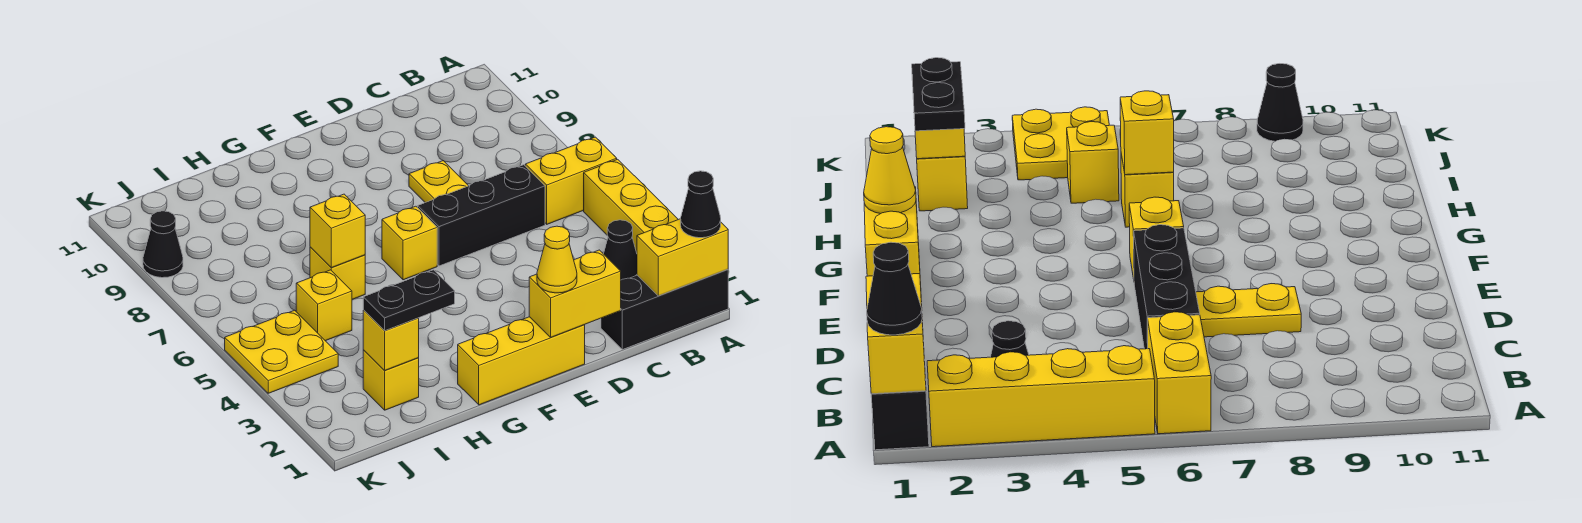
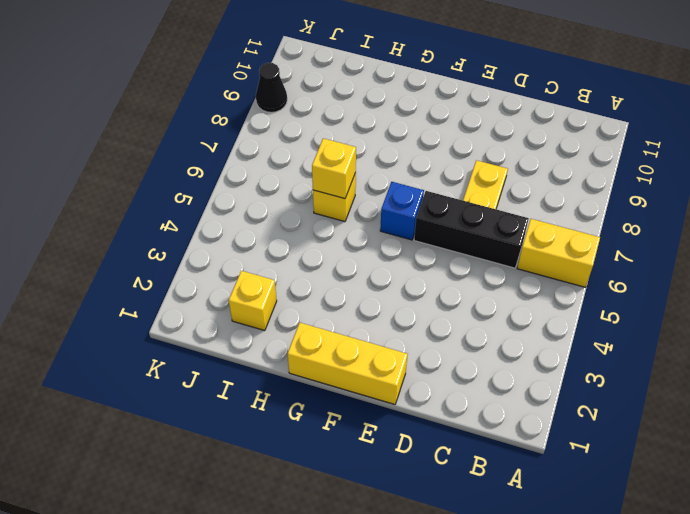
blue 1x1 brick [380,182,424,240] -> yellow 1x1 brick [382,206,437,280]
none -> black 1x3 brick [601,269,728,350]
none -> yellow 1x4 brick [584,159,678,253]
none -> black 1x1 cone [604,220,637,280]

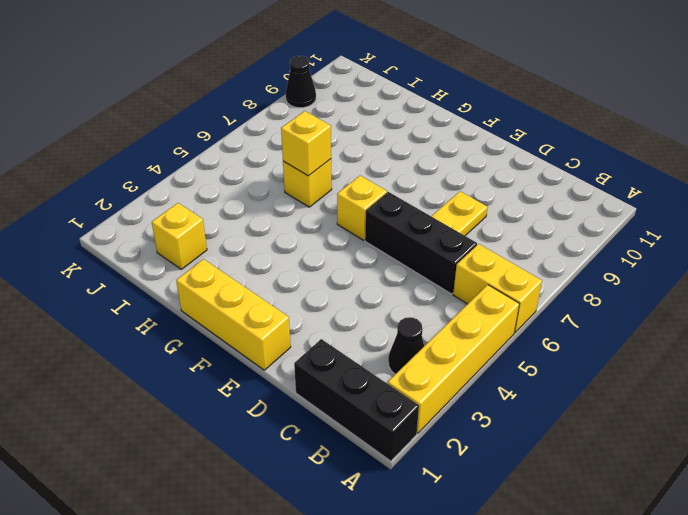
none -> yellow 1x1 brick [296,270,352,341]
none -> yellow 2x2 plate [225,310,338,393]
none -> yellow 1x2 brick [637,219,728,296]

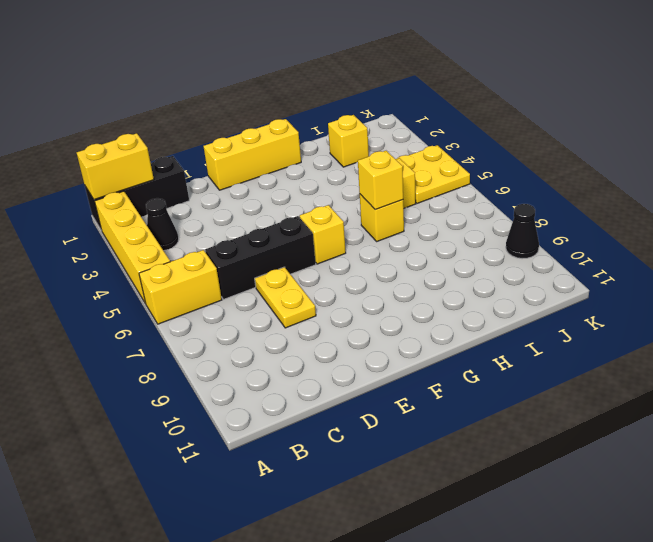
none -> yellow 1x2 brick [529,250,621,337]
none -> yellow 1x1 brick [363,310,419,371]
none -> black 1x1 cone [681,171,721,238]

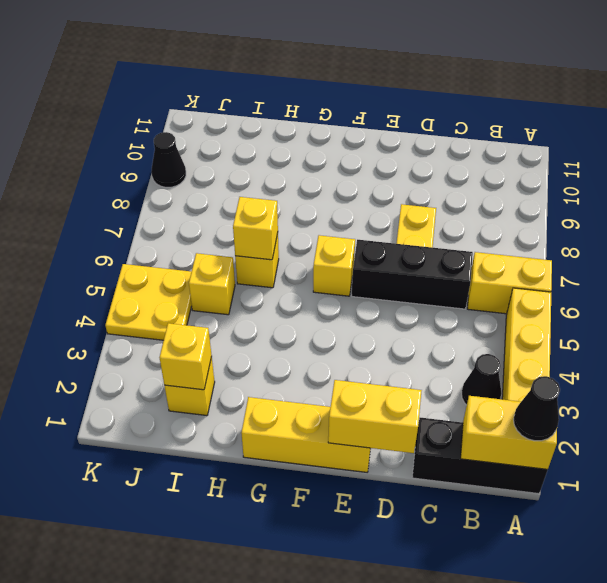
none -> yellow 1x1 cone [537,226,577,293]
none -> black 1x2 plate [363,270,455,331]

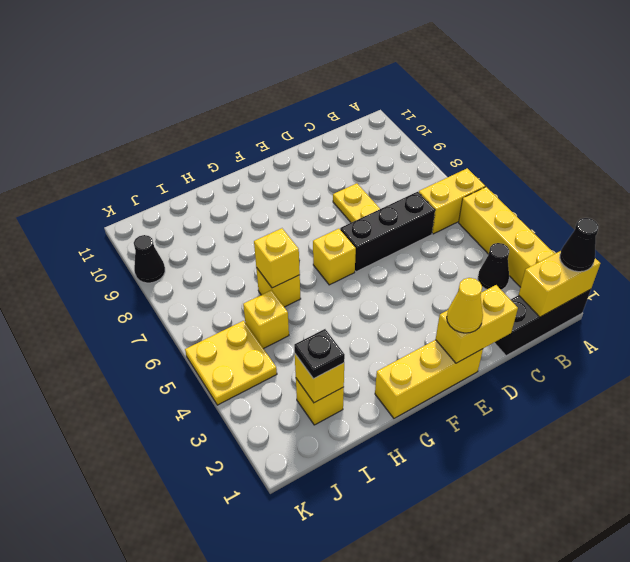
black 1x1 plate [294,329,345,379] -> black 1x2 plate [363,270,455,331]

